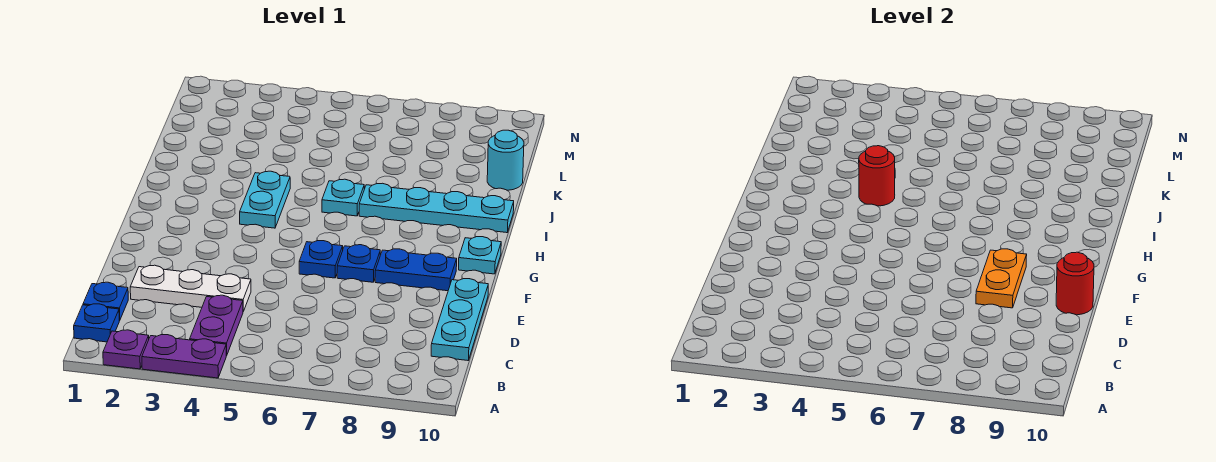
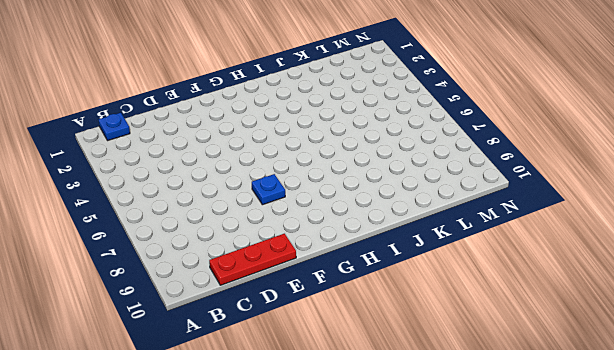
red 1x3 plate [209,234,296,285] -> cyan 1x3 plate [431,279,488,360]
none -> purple 1x1 plate [103,330,149,369]
none -> purple 1x2 plate [142,335,226,378]
none -> purple 1x2 plate [190,295,243,356]

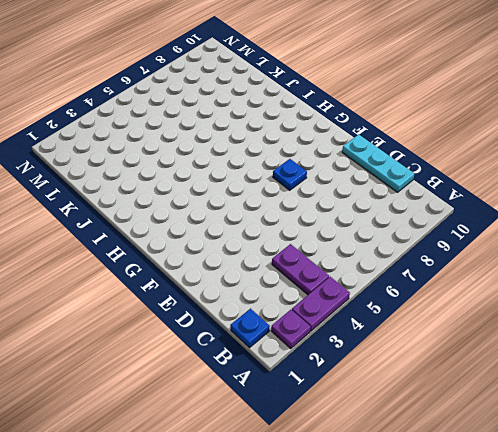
none -> blue 1x1 plate [83,282,128,320]
none -> white 1x3 plate [130,265,251,311]
none -> blue 1x1 plate [299,241,343,278]

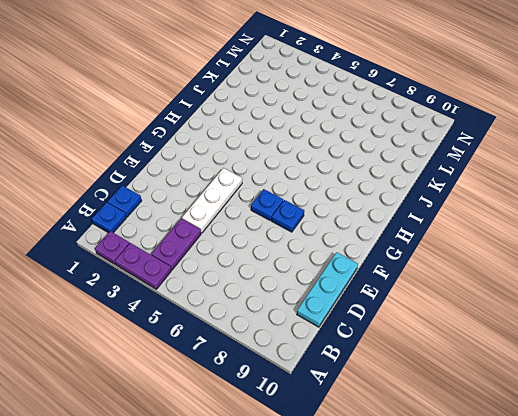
white 1x3 plate [182,168,242,233] -> white 1x3 plate turned to [130,265,251,311]
none -> blue 1x2 plate [375,249,457,291]
none -> cyan 1x1 plate [459,237,501,274]
none -> cyan 1x2 plate [240,171,290,228]

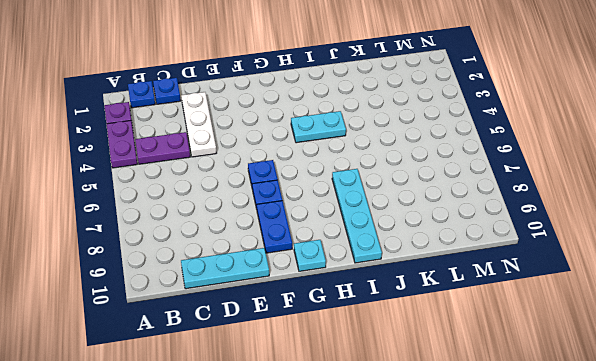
none -> cyan 1x1 plate [322,179,364,216]
none -> cyan 1x1 round brick [487,130,524,190]
none -> orange 1x2 plate [976,249,1027,308]

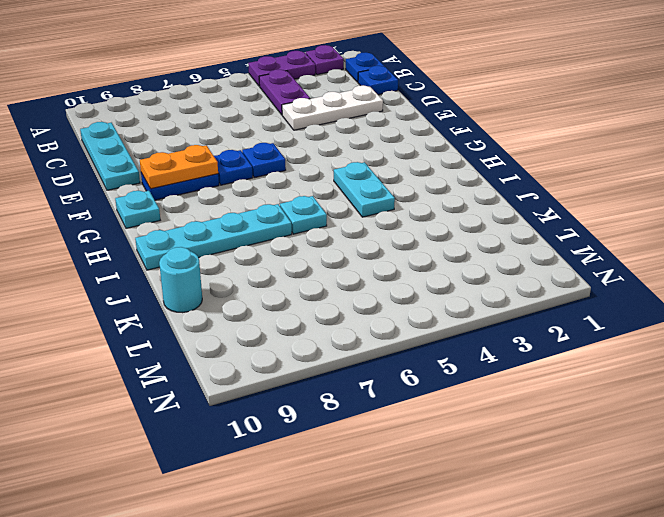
orange 1x2 plate [140,145,218,189] -> orange 1x2 plate turned to [976,249,1027,308]
none -> red 1x1 round brick [1056,252,1094,315]
none -> red 1x1 round brick [859,146,895,206]

